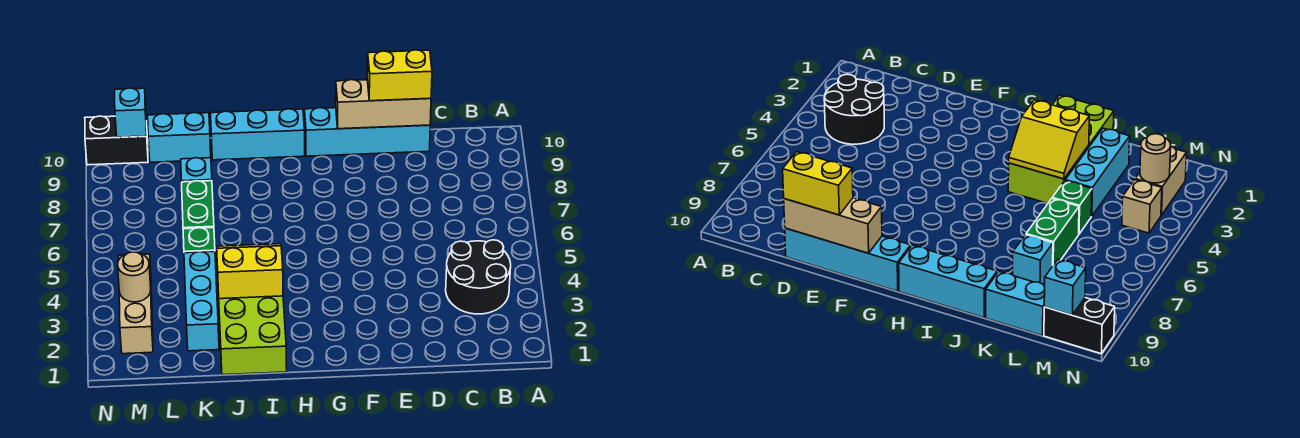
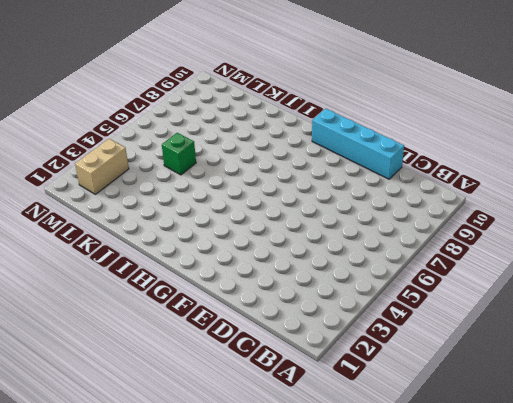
none -> black 2x2 round brick [446,240,511,314]
none -> cyan 1x3 brick [211,109,305,160]
none -> lime 2x4 brick [217,272,287,375]

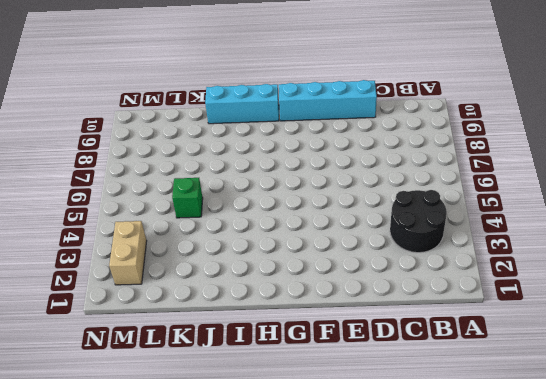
none -> lime 2x4 brick [217,272,287,375]
none -> cyan 1x3 brick [184,251,219,351]
none -> green 1x2 brick [182,181,214,229]

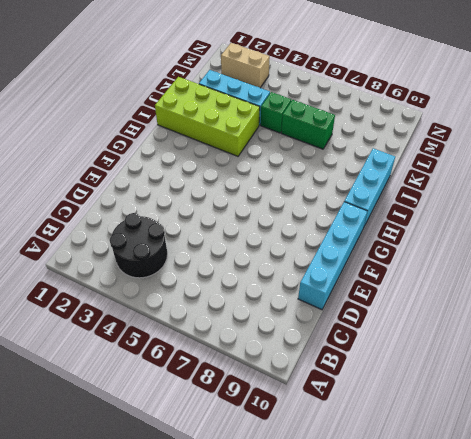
none -> cyan 1x1 brick [181,158,212,182]
none -> cyan 1x2 brick [148,113,211,162]
none -> tan 1x1 brick [1122,180,1162,233]

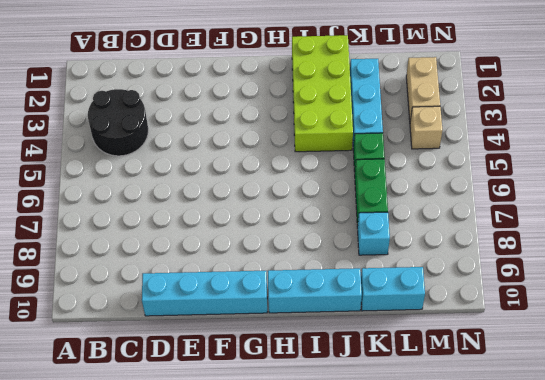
none -> black 1x2 brick [85,116,148,165]
none -> tan 1x3 brick [336,80,431,129]
none -> yellow 2x2 slope [216,244,283,299]

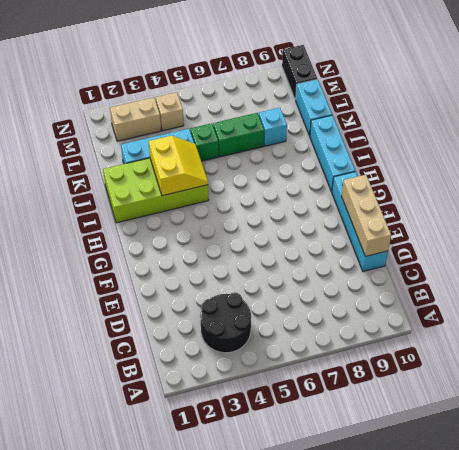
none -> tan 1x1 round brick [118,252,151,302]
none -> cyan 1x1 brick [115,88,147,137]
none -> yellow 1x2 brick [367,50,432,101]

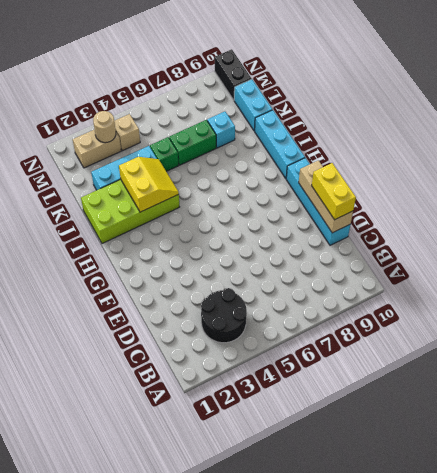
none -> cyan 1x1 brick [115,88,147,137]

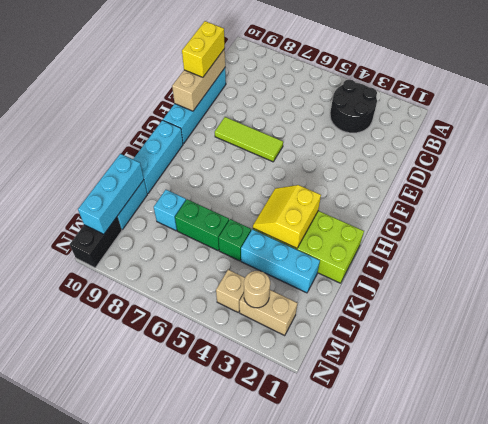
lime 1x3 tile [215,117,283,162] -> none
cyan 1x3 brick [78,154,144,234] -> cyan 1x1 brick [115,88,147,137]

